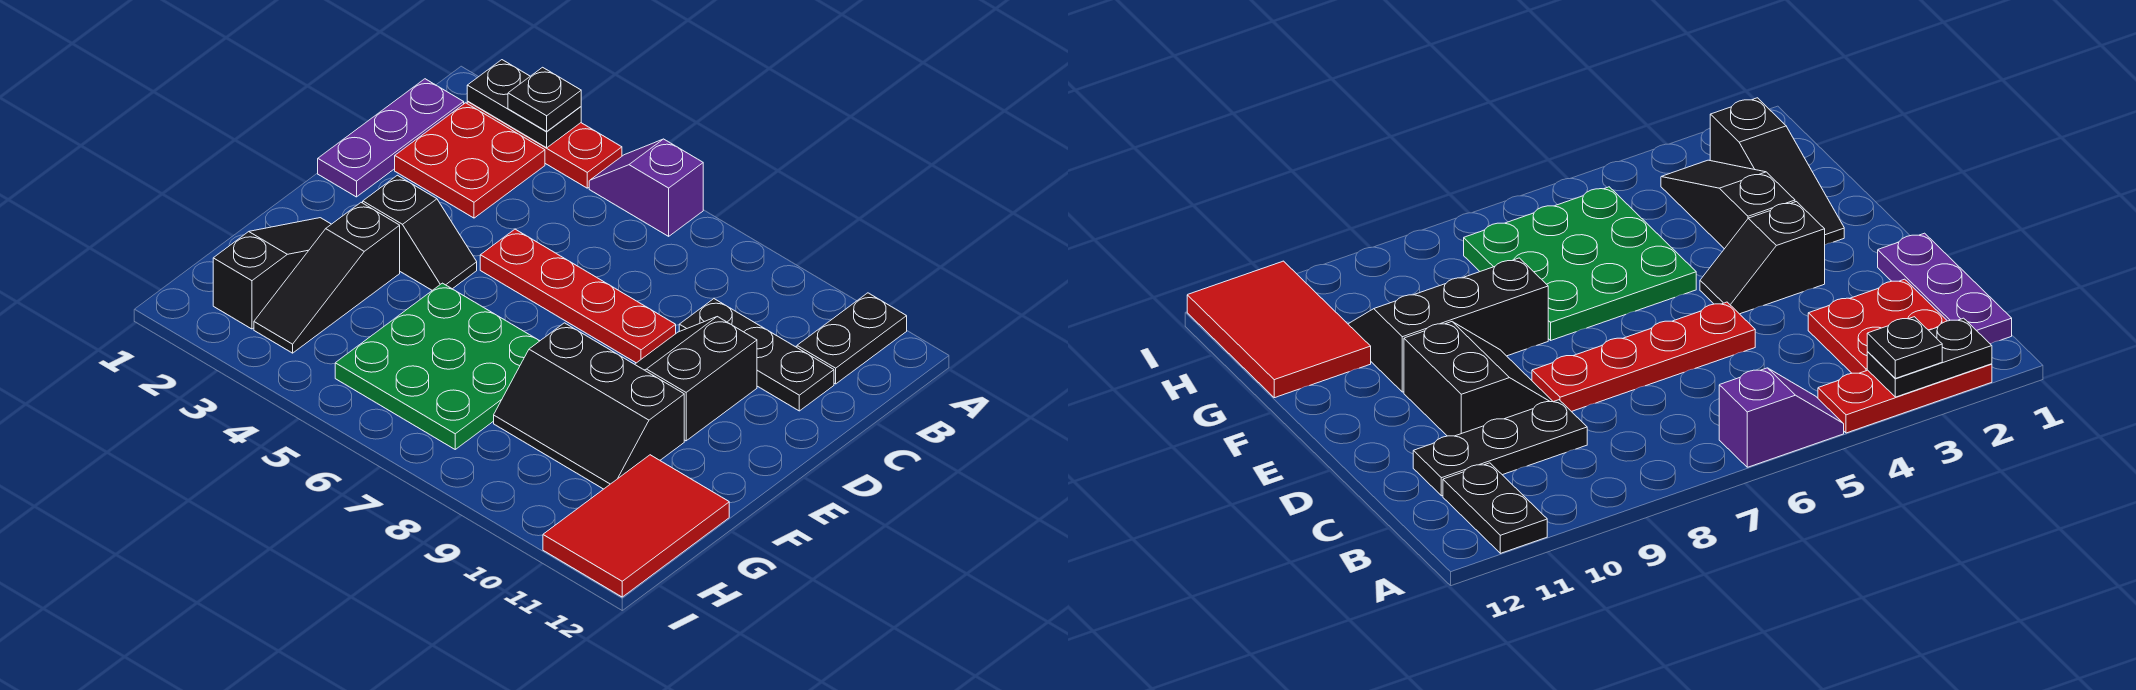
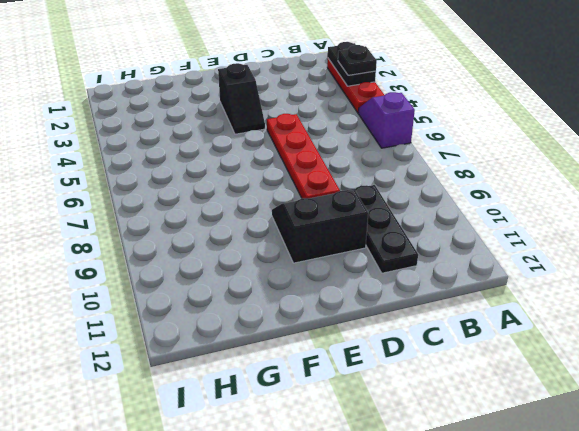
none -> black 1x2 plate [797,293,907,384]
none -> purple 1x3 plate [318,79,464,197]
none -> red 2x2 plate [395,103,545,218]

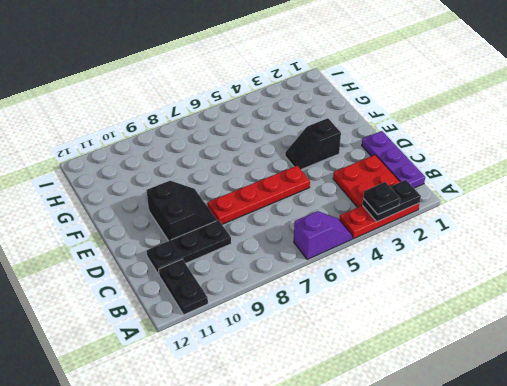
none -> black 1x3 slope [213,218,331,329]
none -> black 1x3 slope [254,203,400,353]
none -> green 3x3 plate [335,283,539,449]

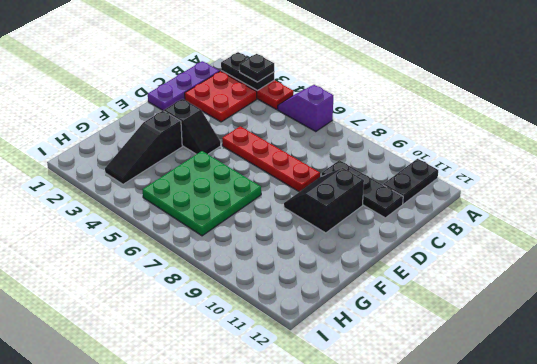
none -> black 1x3 slope [213,218,331,329]
none -> black 2x3 slope [494,323,684,489]
none -> red 2x3 tile [543,455,729,597]

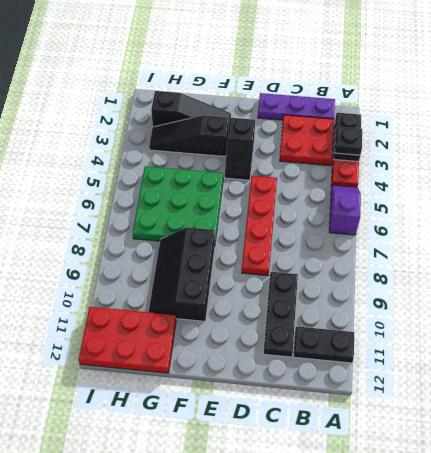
red 2x3 plate [79,307,176,373] -> red 2x3 tile [543,455,729,597]
none -> black 2x2 slope [635,317,757,441]

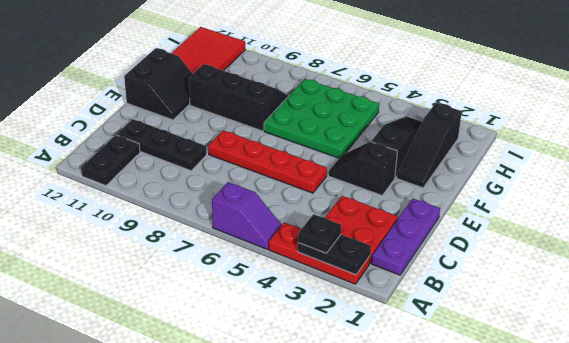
black 2x2 slope [124,48,193,120] -> black 2x2 slope moved to [635,317,757,441]

